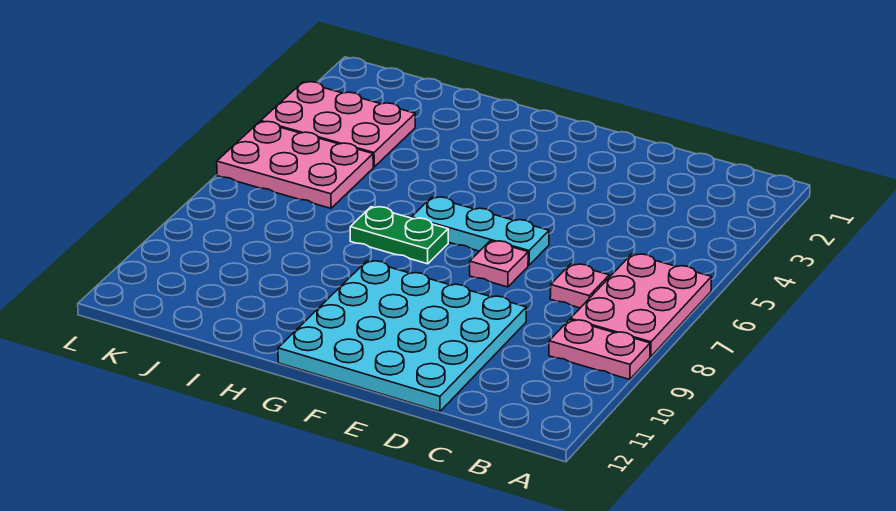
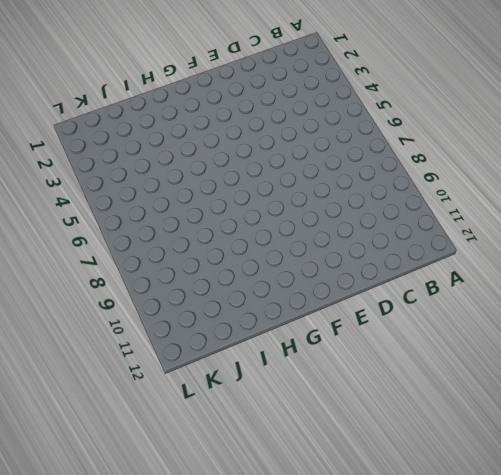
none -> pink 2x3 plate [570,254,712,357]
none -> pink 1x2 plate [549,320,650,380]

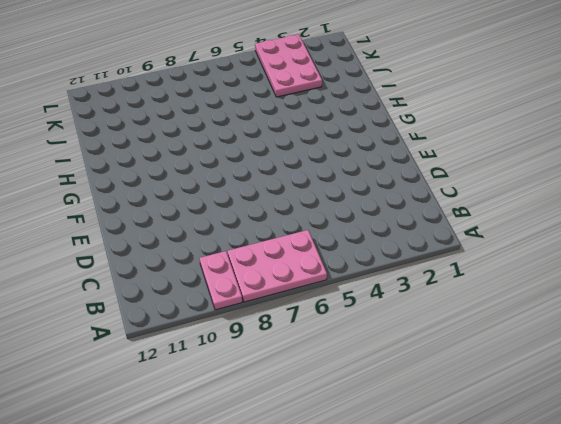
none -> pink 1x1 plate [550,264,609,308]
none -> cyan 4x4 plate [278,261,526,411]

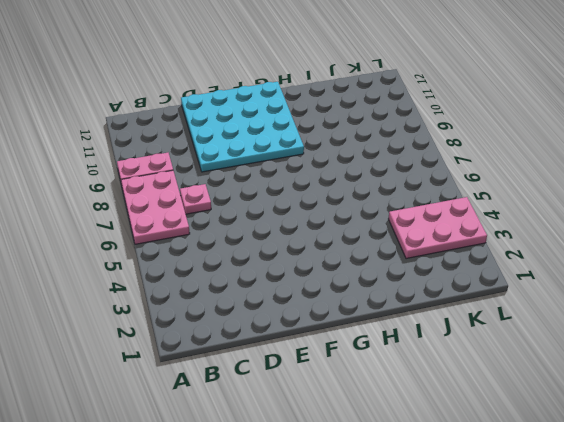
none -> cyan 1x3 plate [411,197,549,265]
none -> pink 1x1 plate [470,241,528,287]

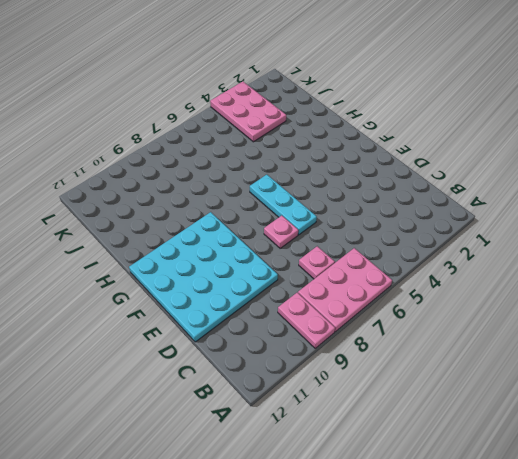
none -> green 1x2 plate [350,207,448,264]
none -> pink 2x3 plate [217,122,373,208]

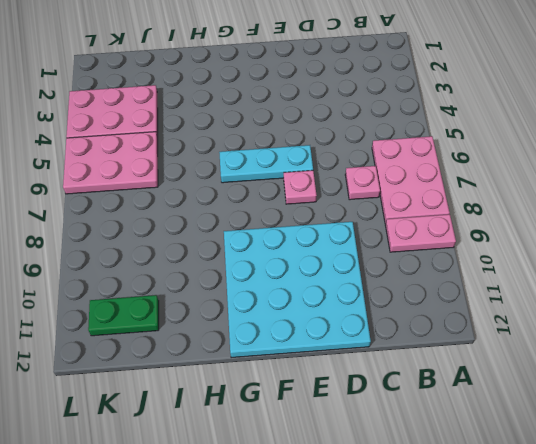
green 1x2 plate [88,295,159,336] -> green 1x2 plate moved to [350,207,448,264]

